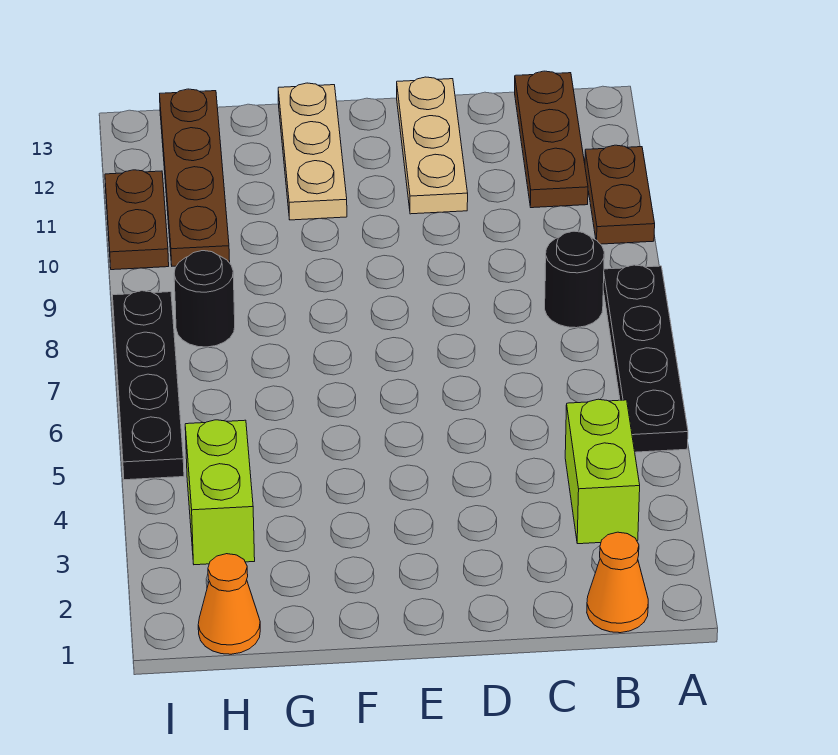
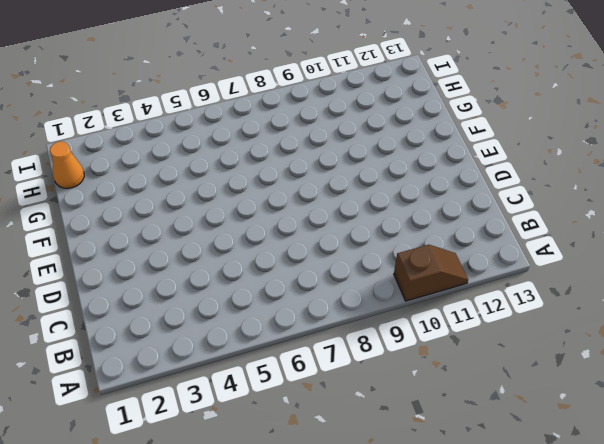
brown 1x2 slope [394,245,468,301] -> brown 1x2 plate [585,145,655,244]
none -> black 1x4 plate [603,265,688,452]
none -> orange 1x1 cone [587,532,648,633]
none -> lime 1x2 brick [565,399,640,544]

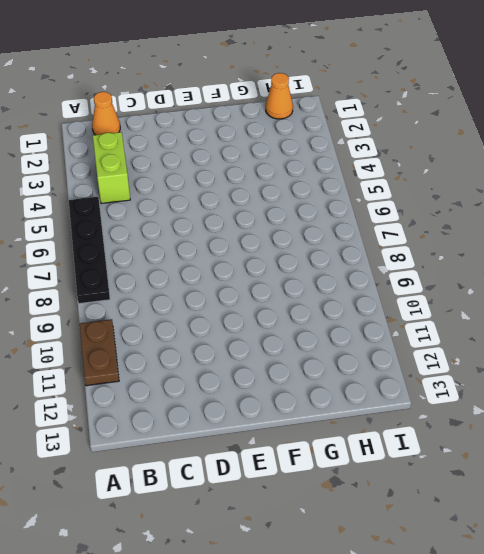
none -> black 1x1 round brick [545,231,604,328]
none -> brown 1x3 plate [515,71,588,208]
none -> tan 1x3 plate [397,77,468,214]

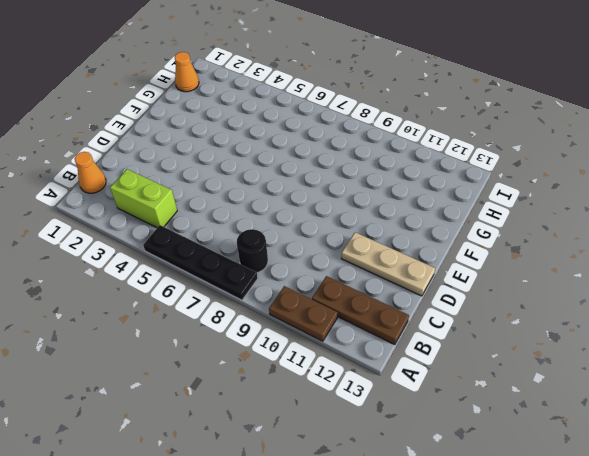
none -> tan 1x3 plate [278,83,347,220]
none -> lime 1x2 brick [185,420,255,565]
none -> black 1x1 round brick [174,251,235,347]

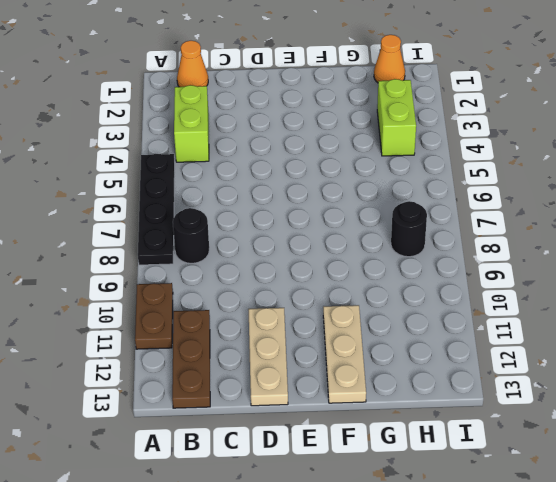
none -> brown 1x4 plate [160,89,230,266]
none -> black 1x4 plate [113,291,184,480]
none -> brown 1x2 plate [105,170,169,270]

